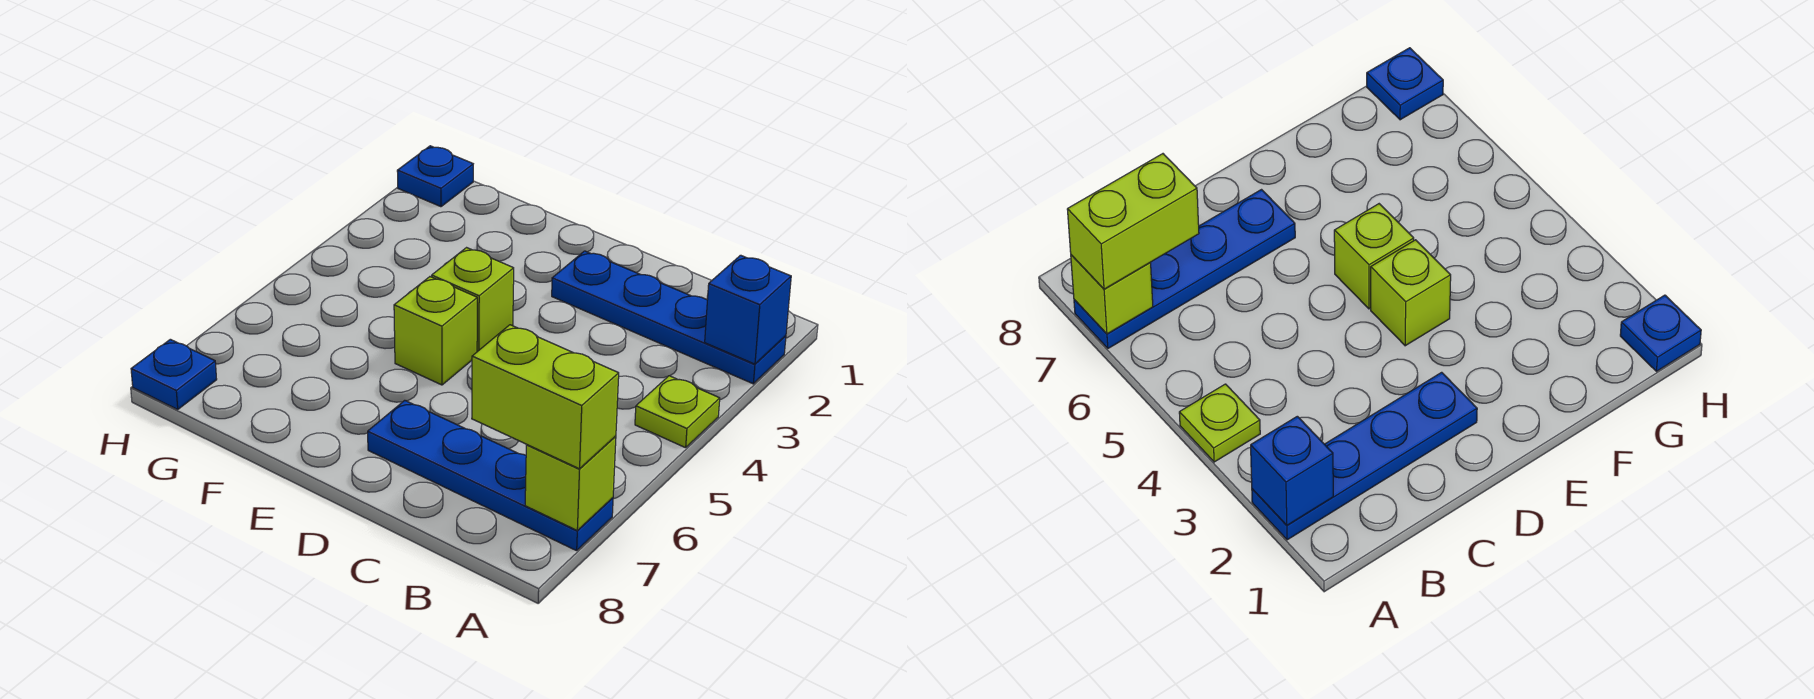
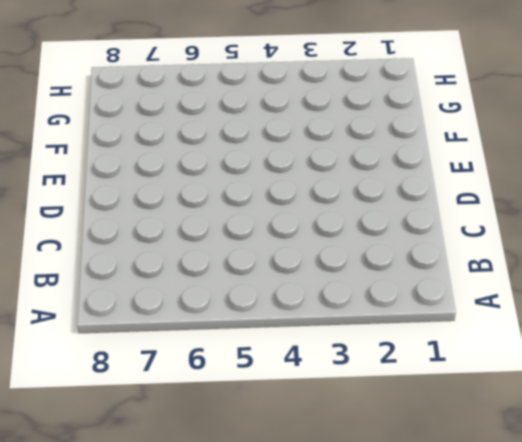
none -> blue 1x4 plate [552,251,786,384]
none -> lime 1x1 plate [635,376,720,448]

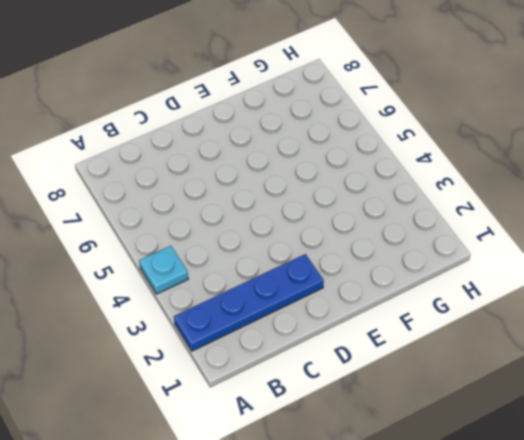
cyan 1x1 plate [139,246,188,294] -> lime 1x1 plate [635,376,720,448]
none -> blue 1x4 plate [368,400,613,551]
none -> lime 1x1 brick [432,248,514,352]

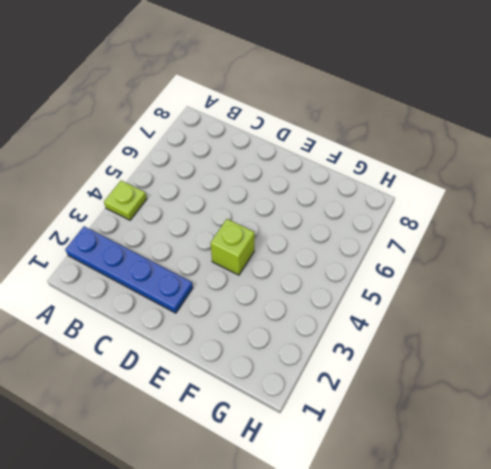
none -> blue 1x4 plate [368,400,613,551]
none -> lime 1x1 brick [394,277,477,385]

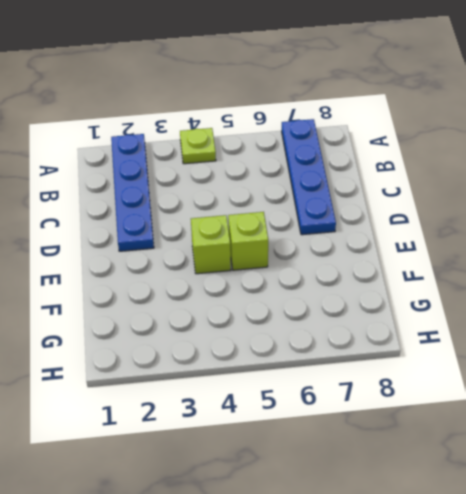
none -> blue 1x1 plate [397,146,473,207]
none -> blue 1x1 plate [131,339,217,409]

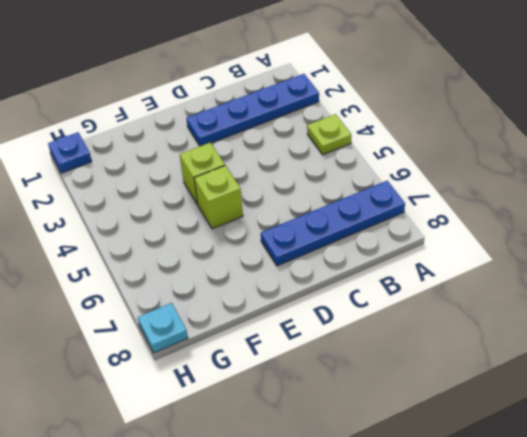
cyan 1x1 plate [138,303,188,353] -> blue 1x1 plate [131,339,217,409]
none -> blue 1x1 brick [705,255,791,364]
none -> lime 1x1 brick [525,436,616,530]

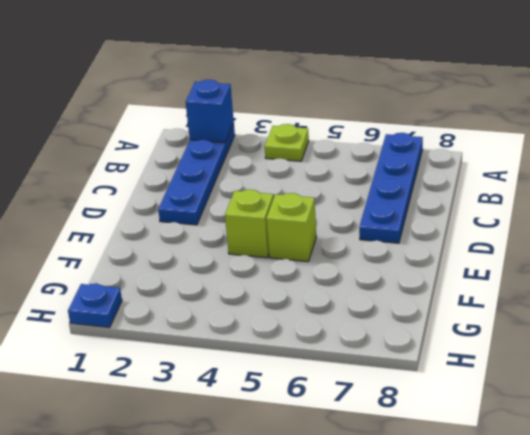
none -> blue 1x1 plate [131,339,217,409]
none -> lime 1x1 brick [525,436,616,530]

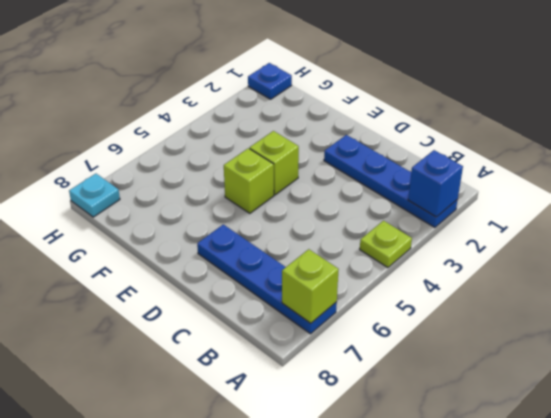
cyan 1x1 plate [69,174,120,217] -> blue 1x1 plate [131,339,217,409]
none -> lime 1x2 brick [472,325,619,469]

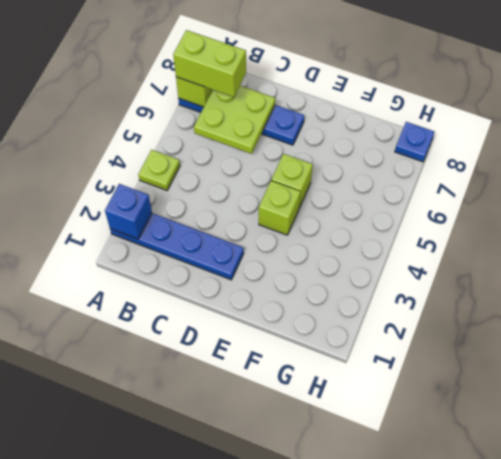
lime 2x2 plate [194,86,275,154] -> none
none -> blue 1x1 plate [397,146,473,207]

